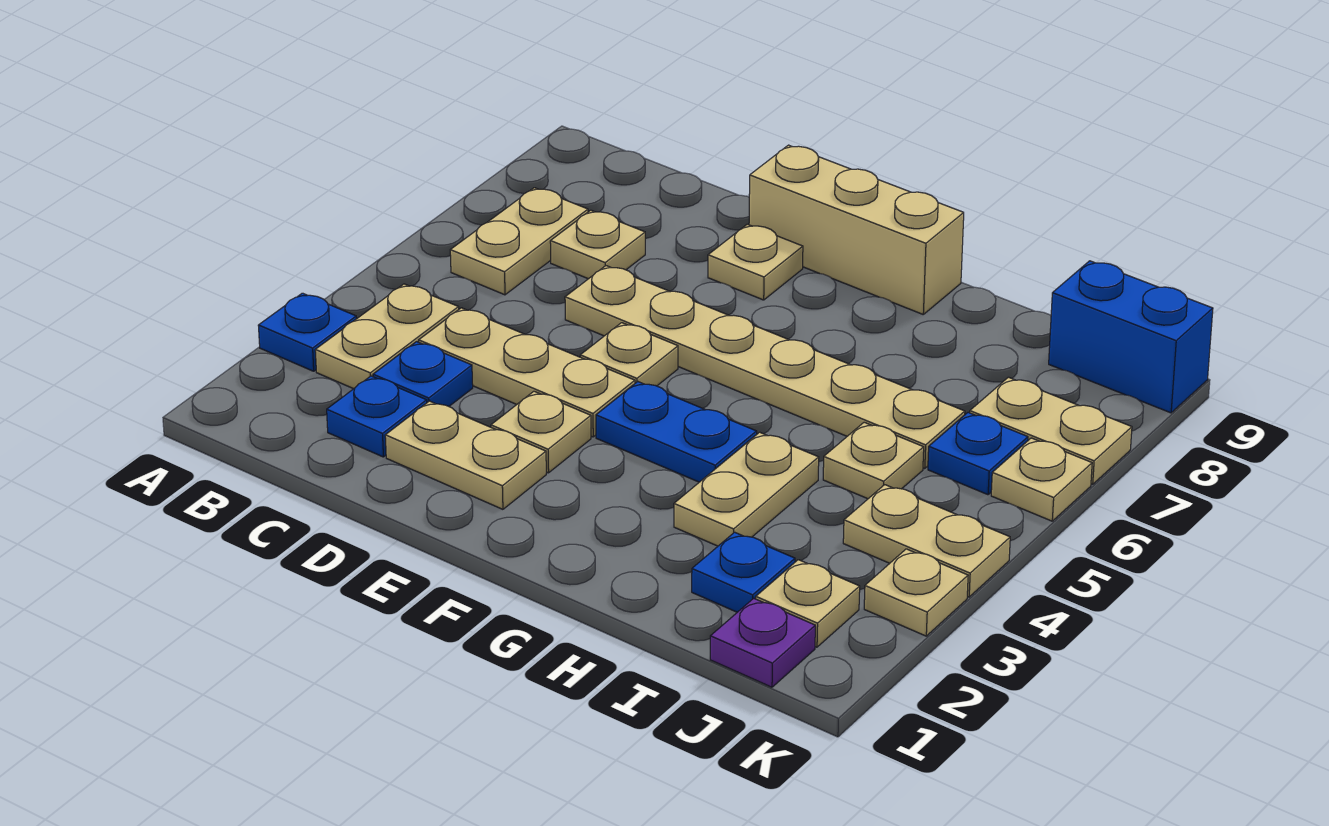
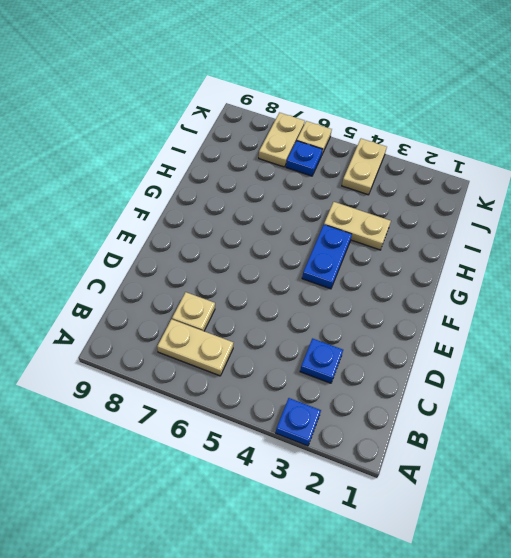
none -> tan 1x2 plate [315,284,459,389]
none -> blue 1x1 plate [327,376,427,457]
none -> tan 1x3 plate [419,308,635,437]

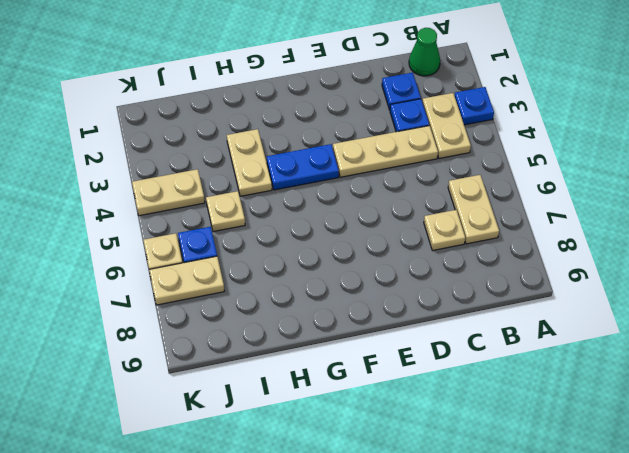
green 1x1 cone [409,28,440,76] -> none
none -> tan 1x2 plate [385,401,546,509]
none -> tan 1x6 plate [565,266,965,469]
none -> tan 1x1 plate [491,391,591,473]

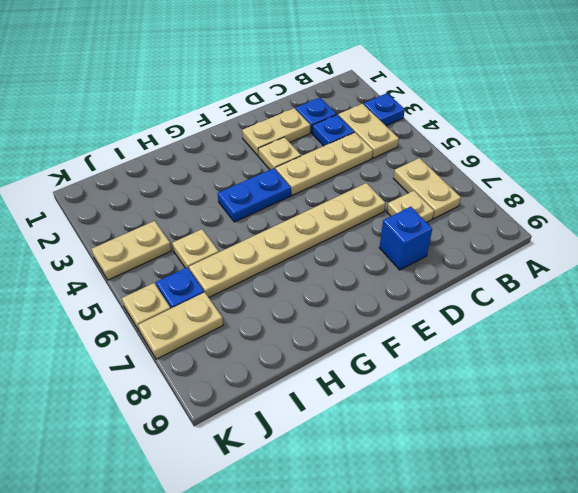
blue 1x1 brick [379,207,432,270] -> none
none -> tan 1x1 plate [580,323,678,386]
none -> tan 1x1 plate [708,224,803,300]
none -> tan 1x3 brick [749,145,964,314]

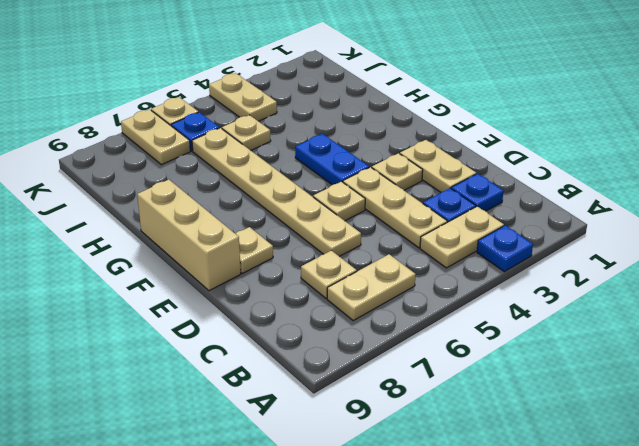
none -> tan 1x2 plate [674,432,819,546]
none -> blue 1x1 plate [692,532,795,612]
none -> purple 1x1 plate [710,598,815,687]

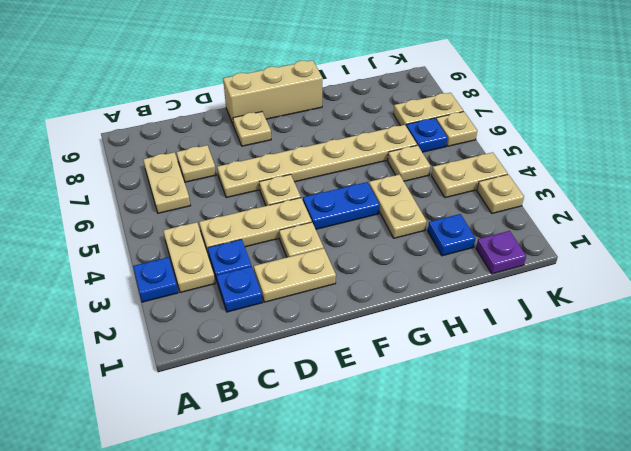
none -> tan 1x1 plate [756,560,860,647]
none -> blue 1x2 brick [1049,261,1213,413]

